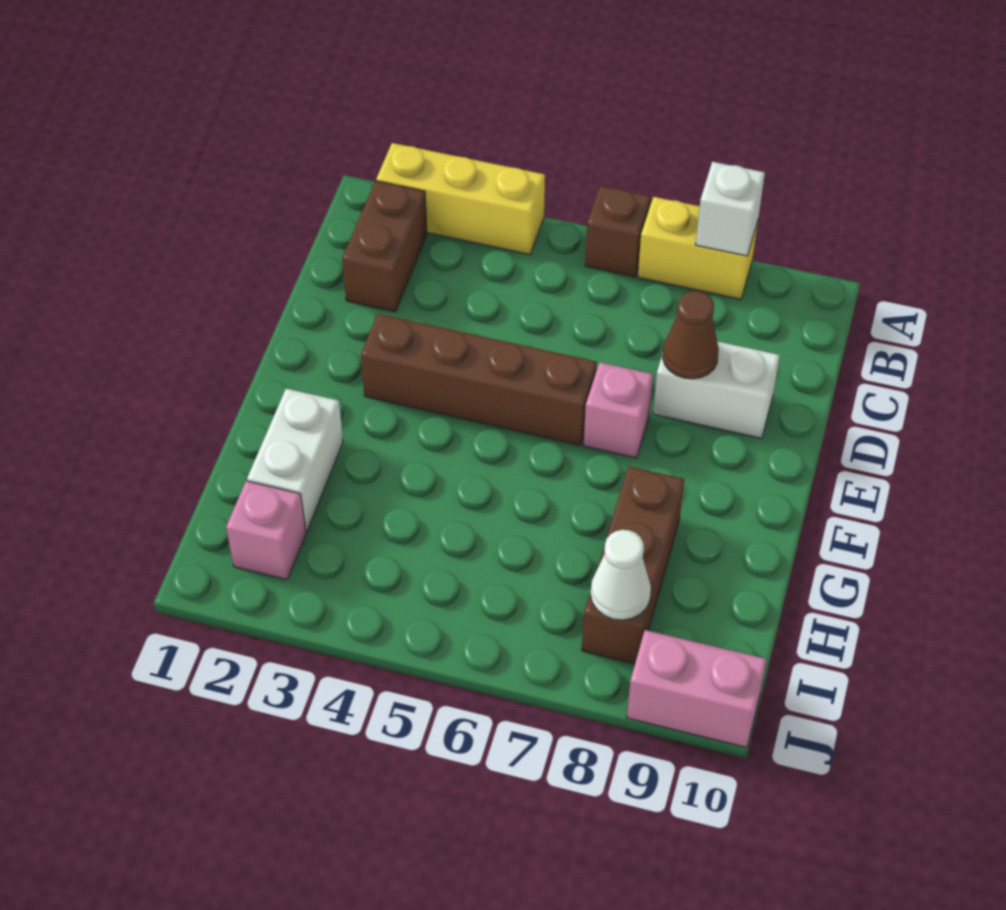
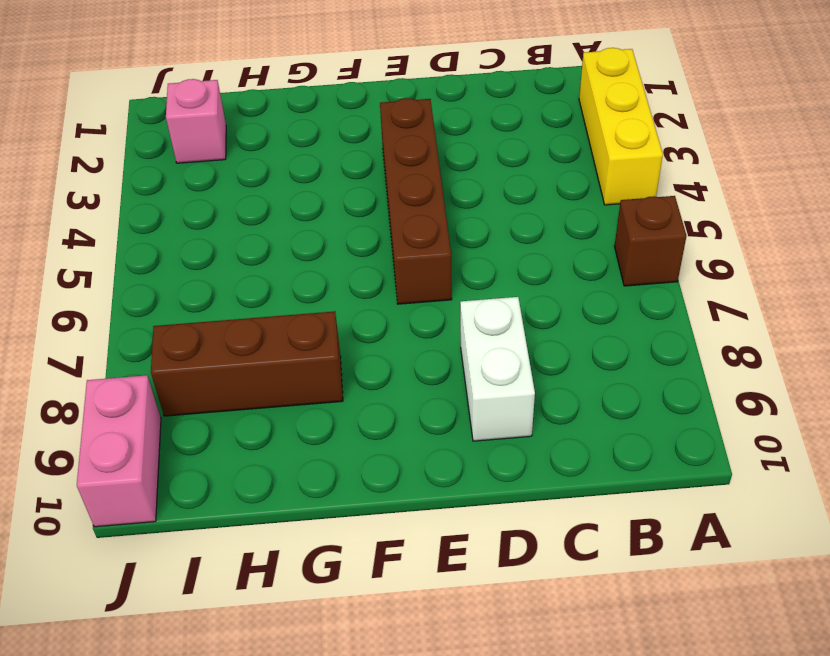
none -> yellow 1x2 brick [638,197,758,299]
none -> brown 1x2 brick [342,181,427,312]
none -> pink 1x1 brick [584,362,653,458]

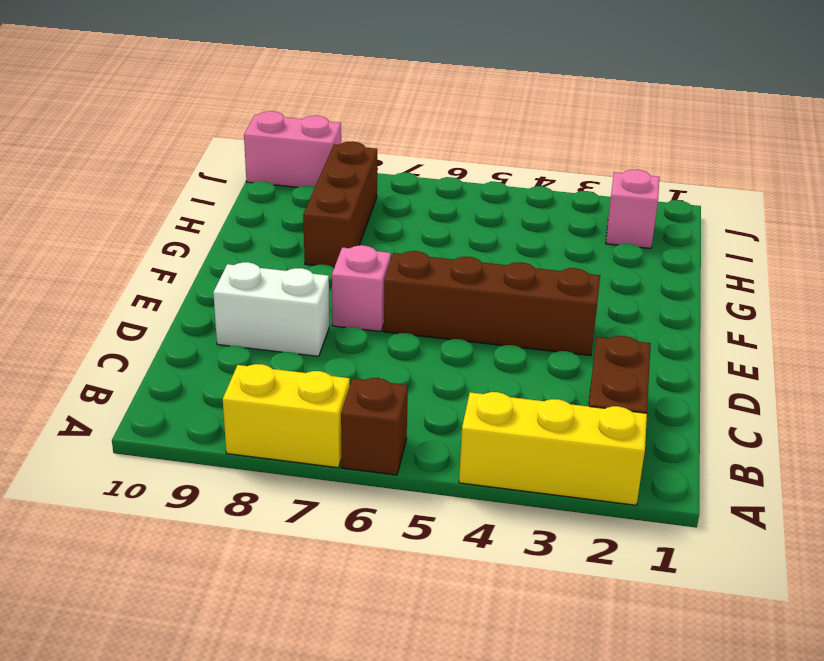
none -> white 1x2 brick [247,389,343,532]
none -> white 1x1 brick [696,162,765,256]
none -> brown 1x1 cone [663,291,719,379]

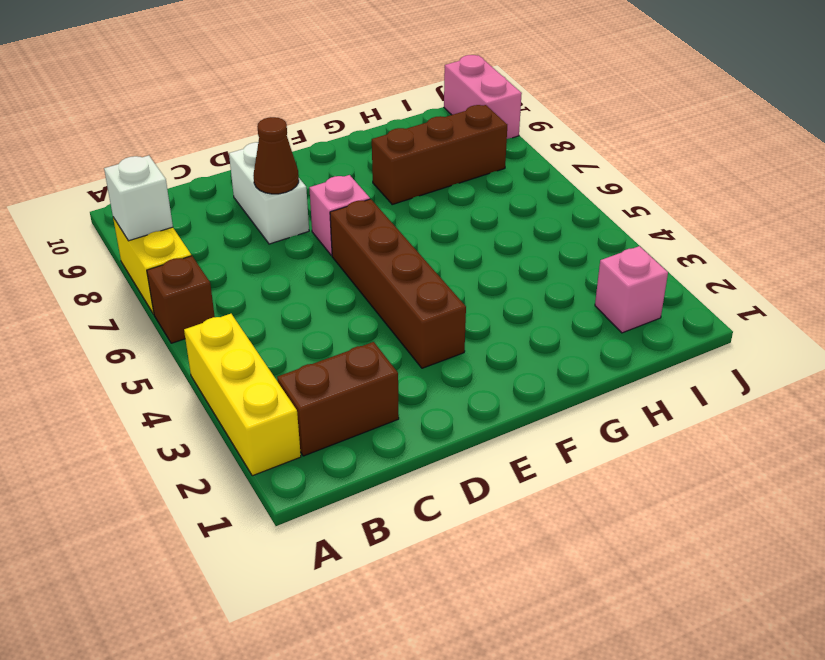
none -> white 1x2 brick [247,389,343,532]
none -> white 1x1 cone [591,530,651,620]

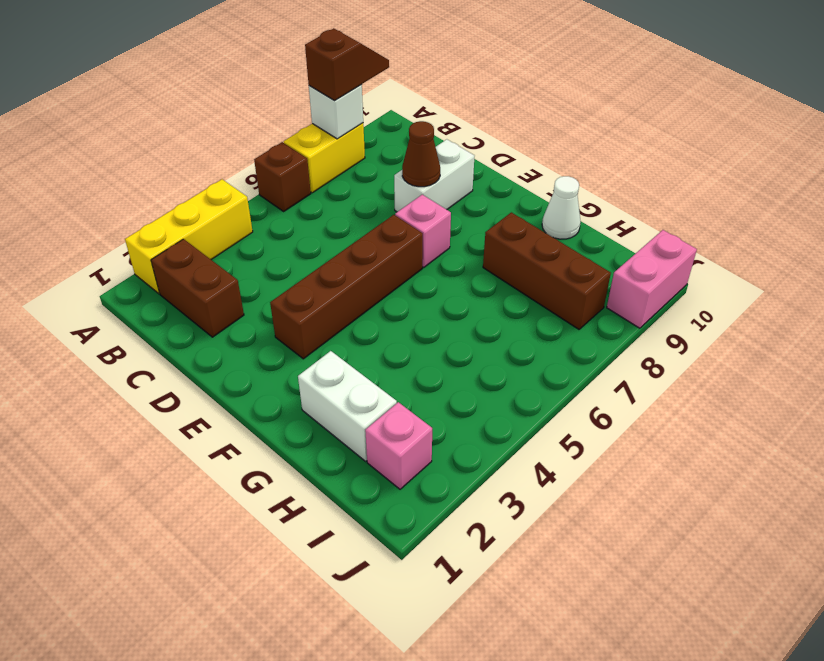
brown 1x2 slope [305,28,389,100] -> none
white 1x1 cone [542,176,581,239] -> white 1x1 cone moved to [591,530,651,620]

